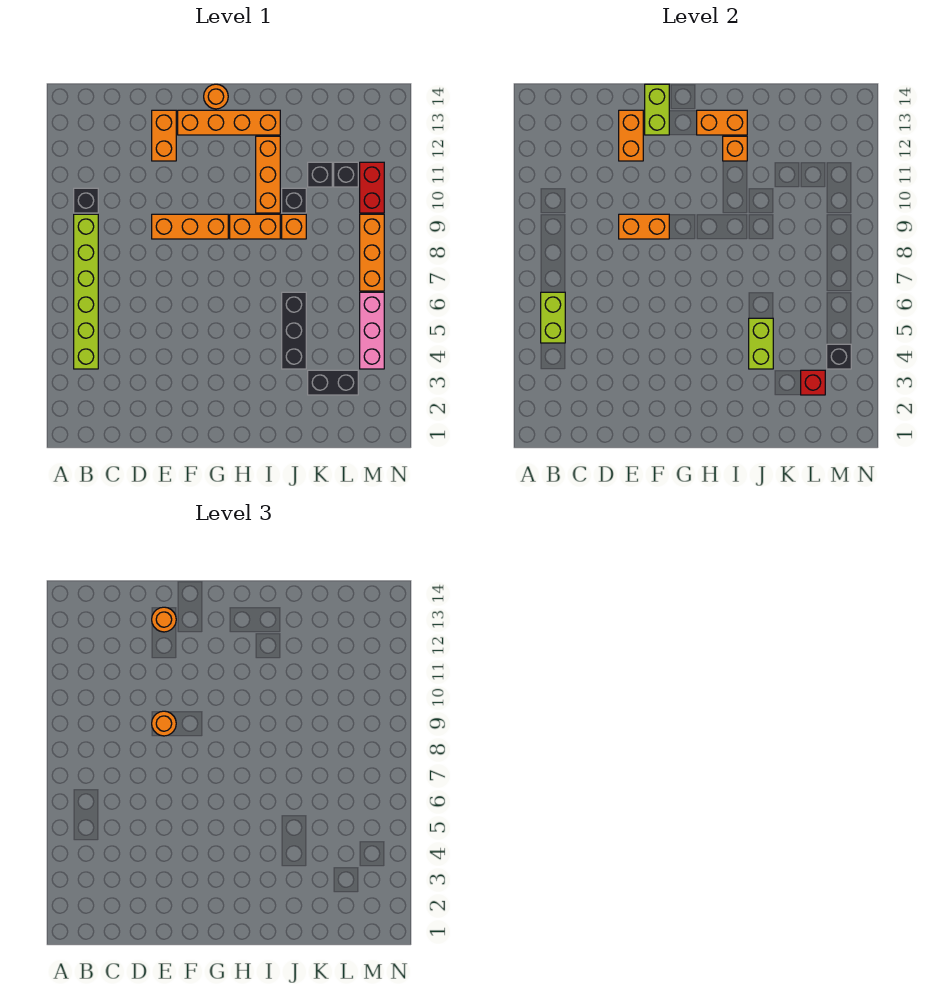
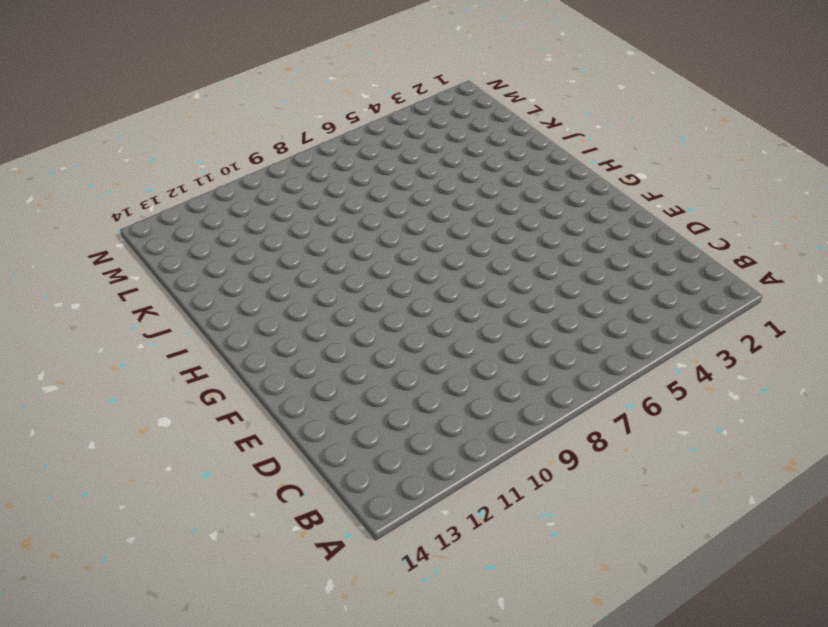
none -> lime 1x6 brick [74,214,98,369]
none -> black 1x1 brick [74,188,98,213]
none -> orange 1x3 brick [152,214,228,239]

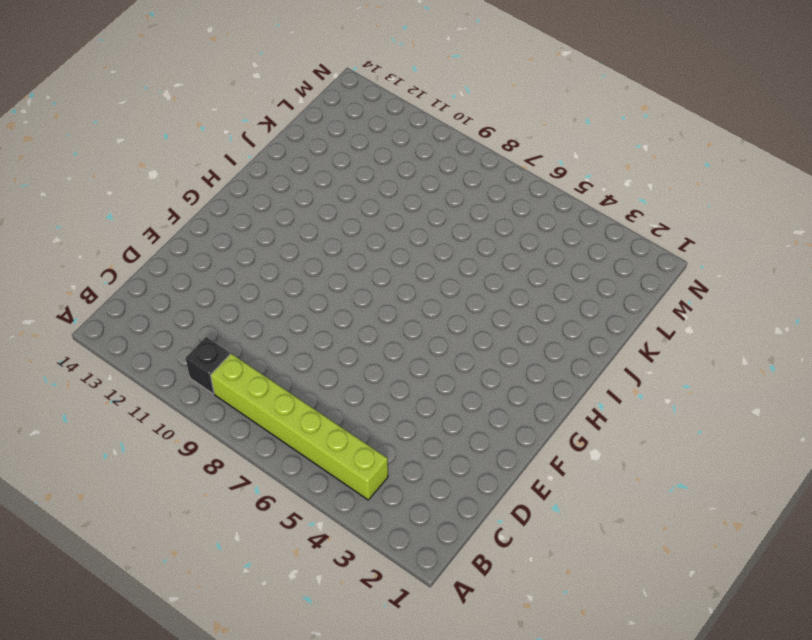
none -> orange 1x3 brick [152,214,228,239]
none -> orange 1x2 brick [152,110,176,161]
none -> orange 1x4 brick [178,110,280,135]

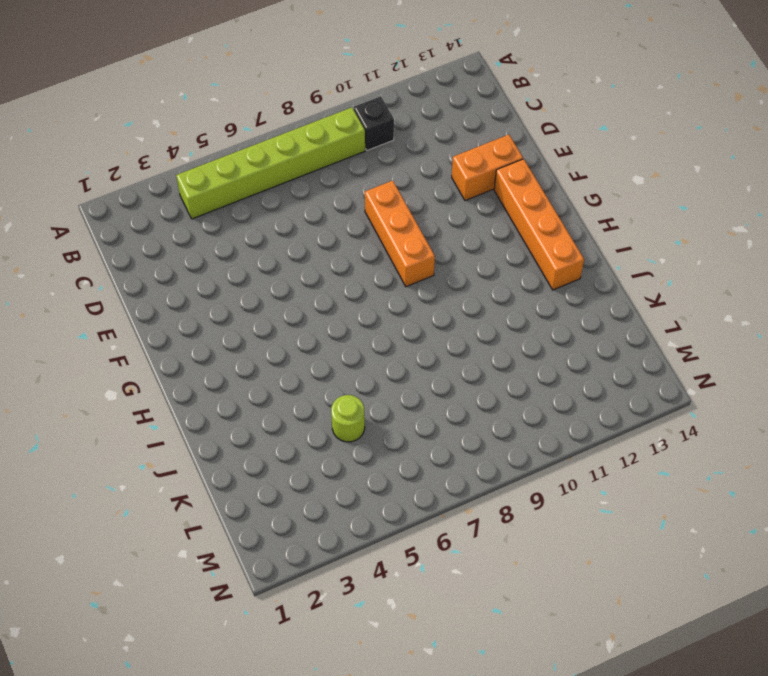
lime 1x1 round brick [331,395,365,442] -> none
none -> orange 1x1 round brick [204,84,228,109]
none -> orange 1x2 brick [230,214,280,239]
none -> orange 1x3 brick [256,136,280,213]

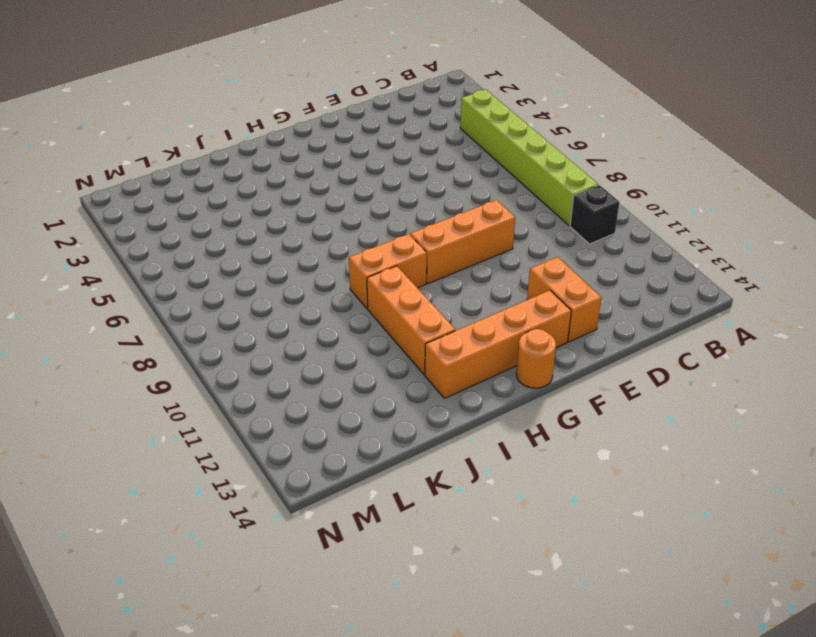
none -> black 1x3 brick [282,292,306,369]
none -> orange 1x1 brick [282,214,306,239]
none -> black 1x1 brick [282,188,306,213]

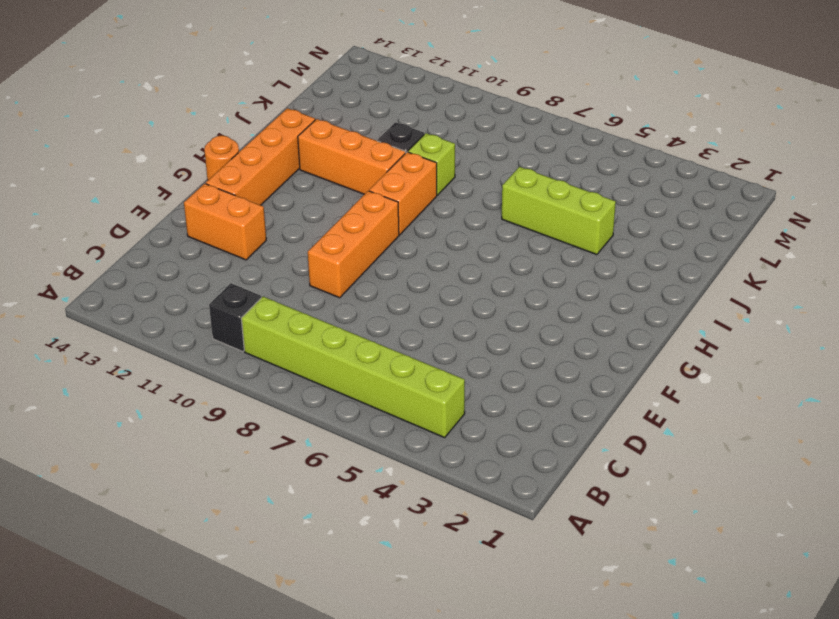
lime 1x3 brick [502,167,616,255] -> black 1x3 brick [282,292,306,369]
lime 1x1 brick [408,133,455,195] -> orange 1x1 brick [282,214,306,239]
none -> black 1x2 brick [308,370,358,395]
none -> black 1x1 brick [308,162,332,187]
none -> black 1x1 brick [334,162,358,187]

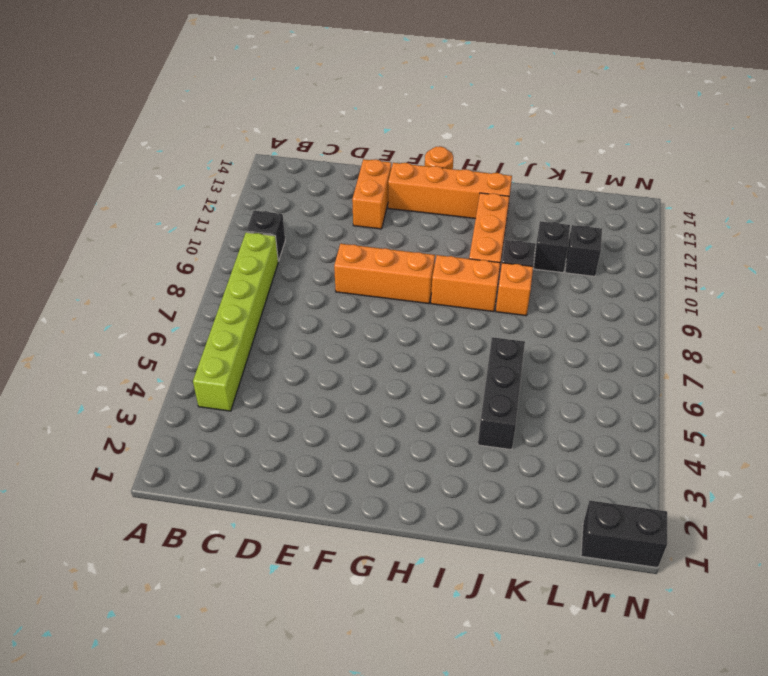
black 1x2 brick [581,501,667,568] -> black 1x2 brick moved to [308,370,358,395]
none -> pink 1x3 brick [360,292,384,369]
none -> orange 1x3 brick [360,214,384,291]
none -> red 1x2 brick [360,162,384,213]

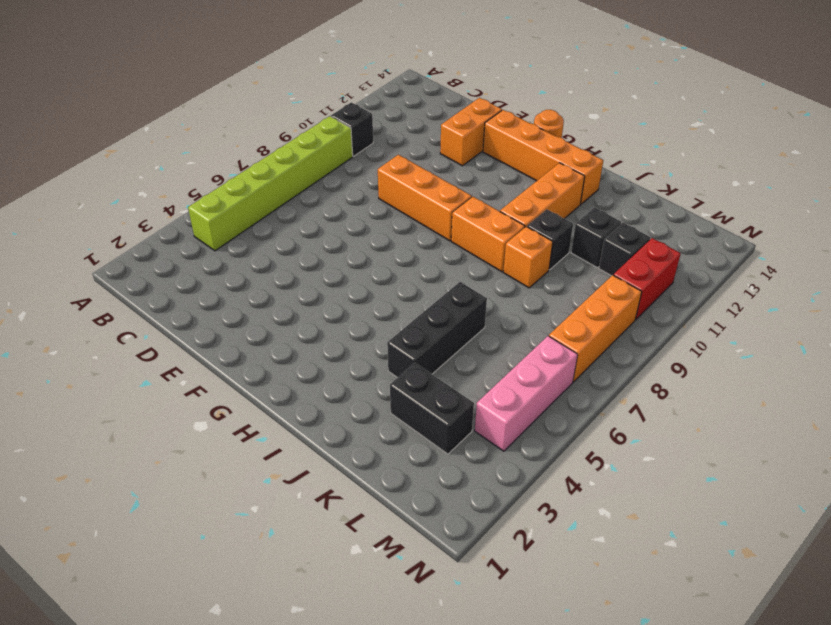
none -> lime 1x2 brick [541,292,565,343]
none -> orange 1x2 brick [619,214,669,239]
none -> orange 1x2 brick [619,110,643,161]

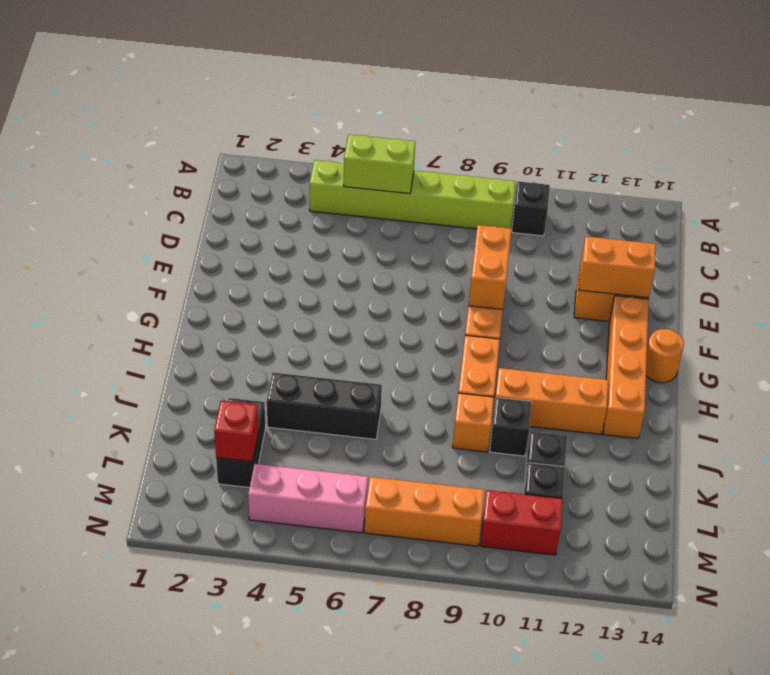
none -> lime 1x2 brick [645,84,669,135]
none -> orange 1x2 brick [697,110,747,135]
none -> orange 1x1 brick [723,136,747,161]

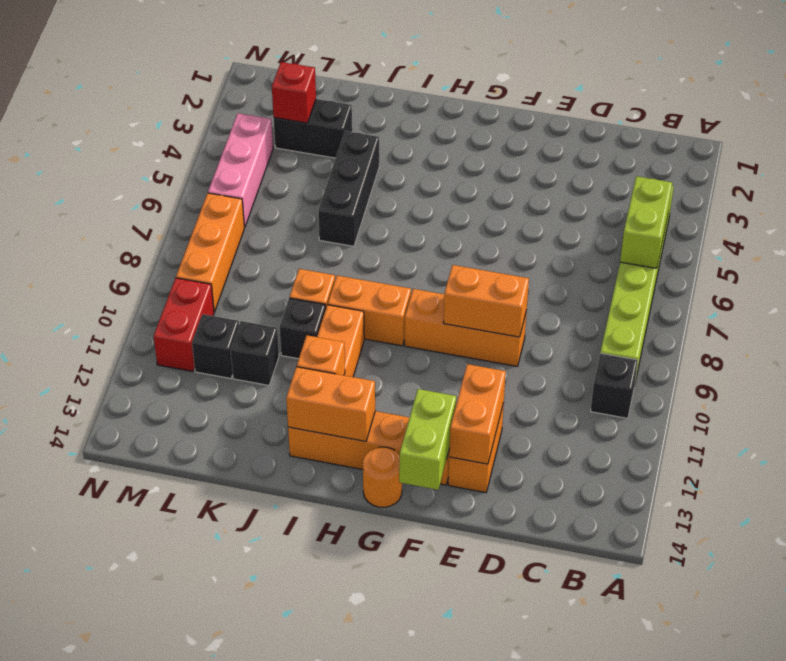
none -> lime 1x2 brick [749,318,773,369]
none -> black 1x1 brick [827,344,851,369]
none -> orange 1x1 round brick [152,711,176,736]

